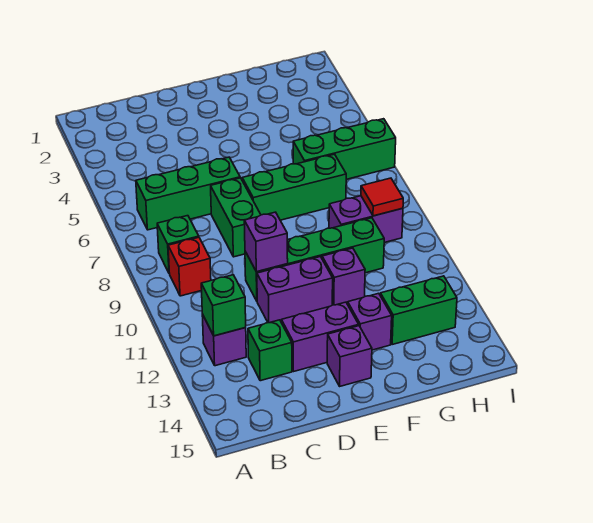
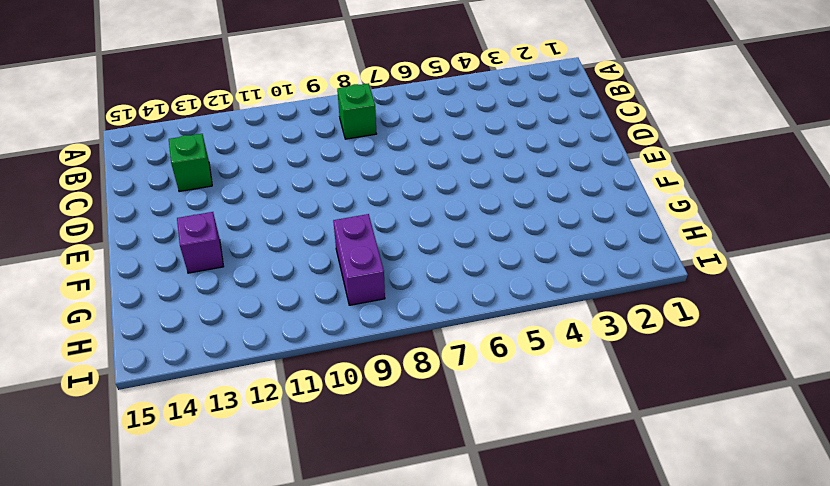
none -> green 1x3 brick [136,157,240,230]
none -> red 1x1 brick [168,237,211,296]
none -> purple 1x1 brick [202,314,246,366]

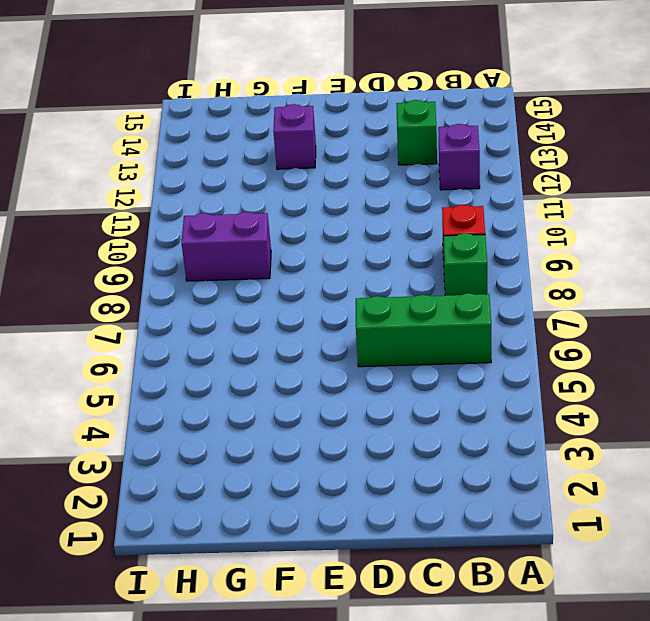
none -> green 1x2 brick [211,178,261,257]
none -> green 1x4 brick [245,218,384,301]
none -> purple 1x2 brick [257,257,333,323]

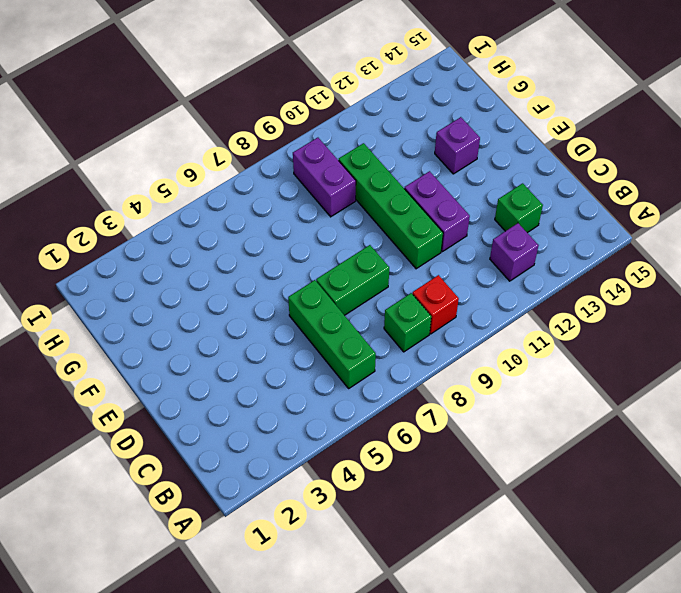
none -> purple 1x2 brick [281,302,359,371]
none -> green 1x3 brick [242,154,346,220]
none -> purple 1x1 brick [327,326,372,386]

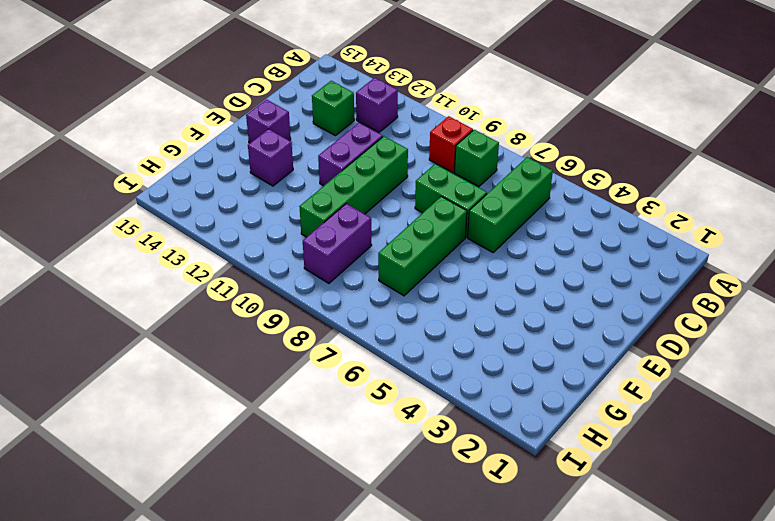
none -> purple 1x2 brick [281,302,359,371]
none -> purple 1x1 brick [322,248,365,305]
none -> green 1x3 brick [293,119,396,179]

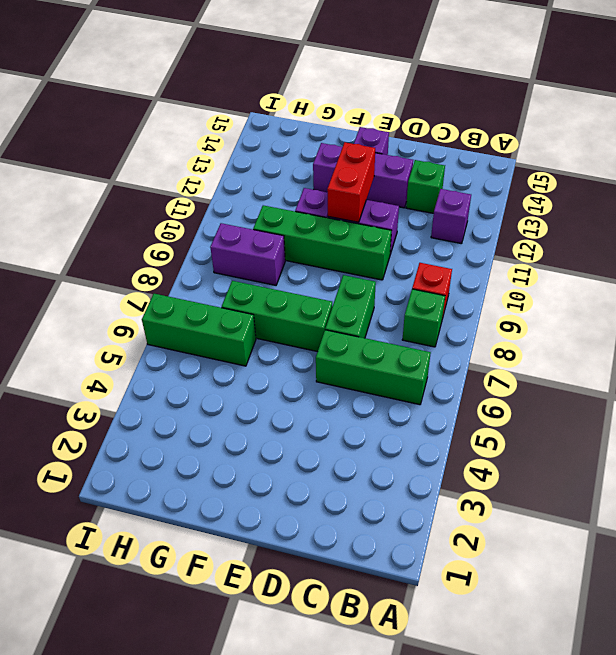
red 1x2 brick [327,142,375,222] -> none
none -> green 1x2 brick [380,276,457,344]
none -> green 1x1 brick [201,275,246,336]
none -> purple 1x1 brick [244,212,288,272]

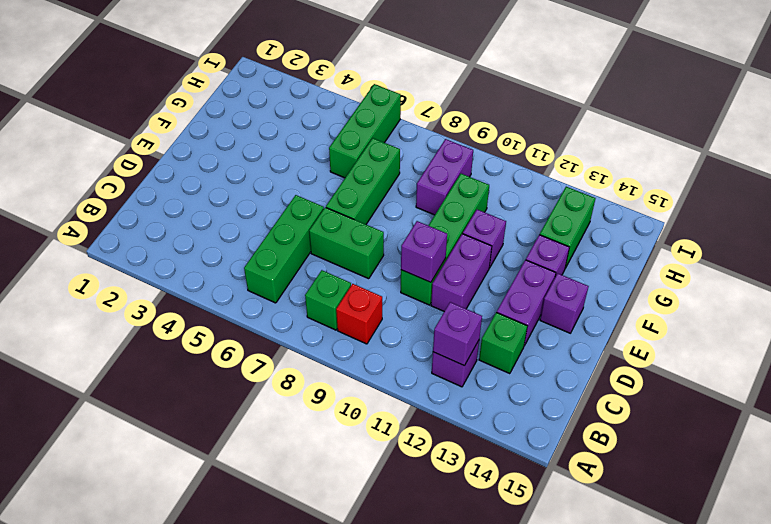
purple 1x1 brick [433,302,482,366] -> green 1x1 brick [201,275,246,336]
none -> red 1x1 tile [361,178,403,216]

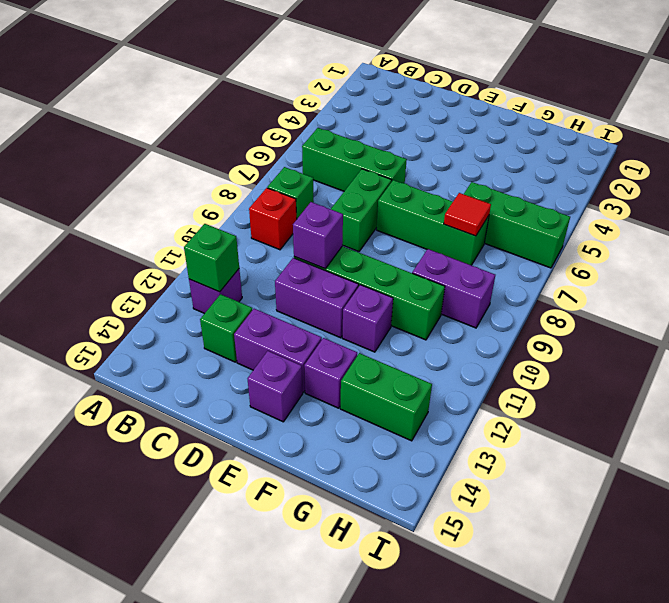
red 1x1 tile [444,193,491,236] -> red 1x1 tile moved to [361,178,403,216]

